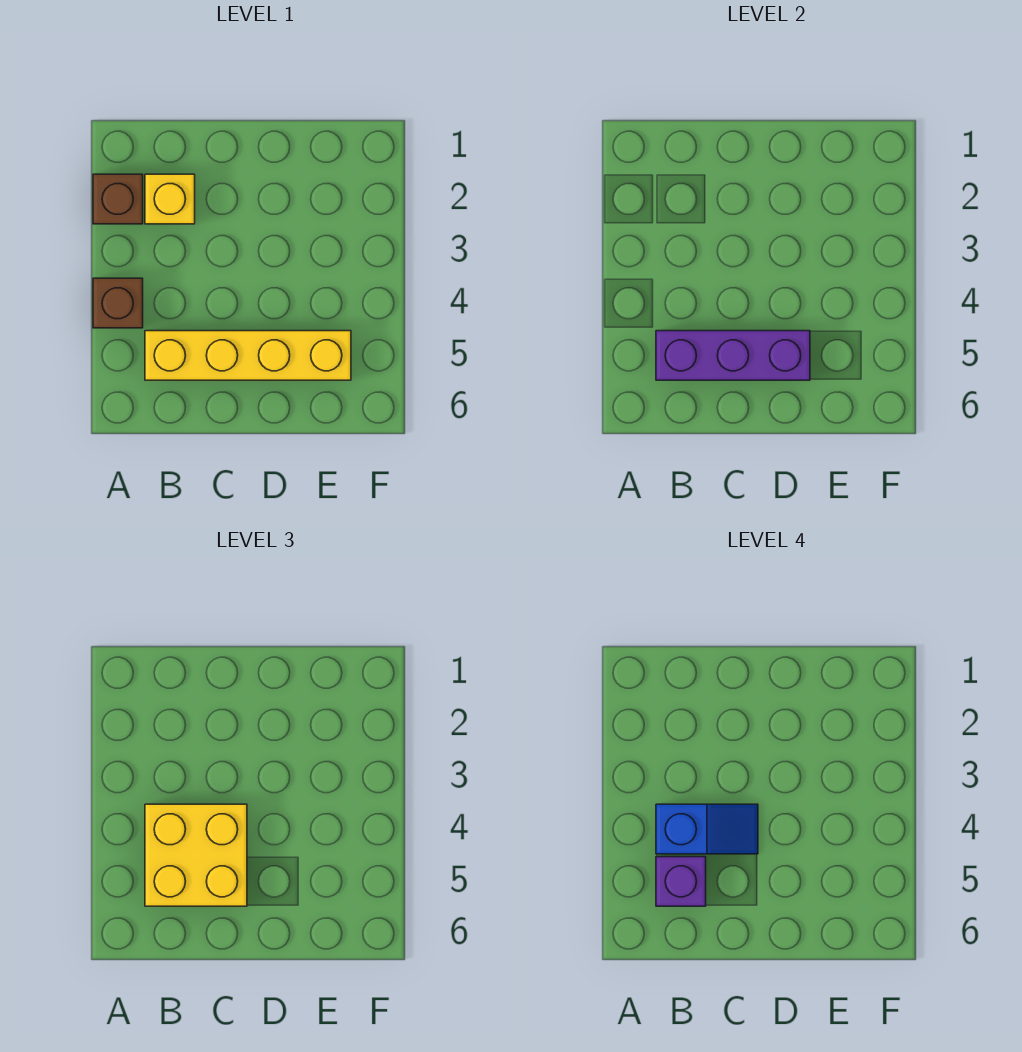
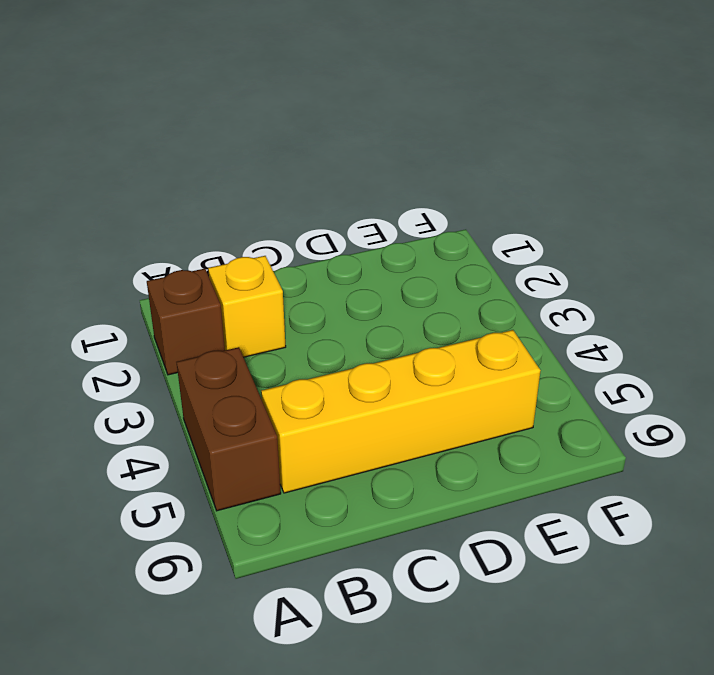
brown 1x2 brick [177,347,281,511] -> brown 1x1 brick [93,278,143,328]
none -> purple 1x3 brick [656,331,810,380]
none -> yellow 2x2 brick [145,804,247,906]

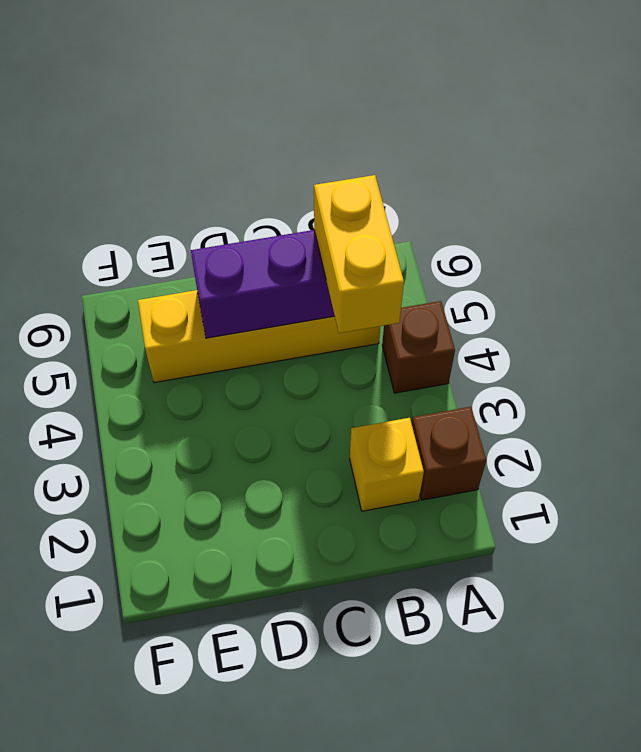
yellow 1x2 brick [314,175,404,333] -> yellow 2x2 brick [145,804,247,906]
none -> blue 1x2 slope [656,804,758,854]
none -> purple 1x1 brick [656,857,706,906]

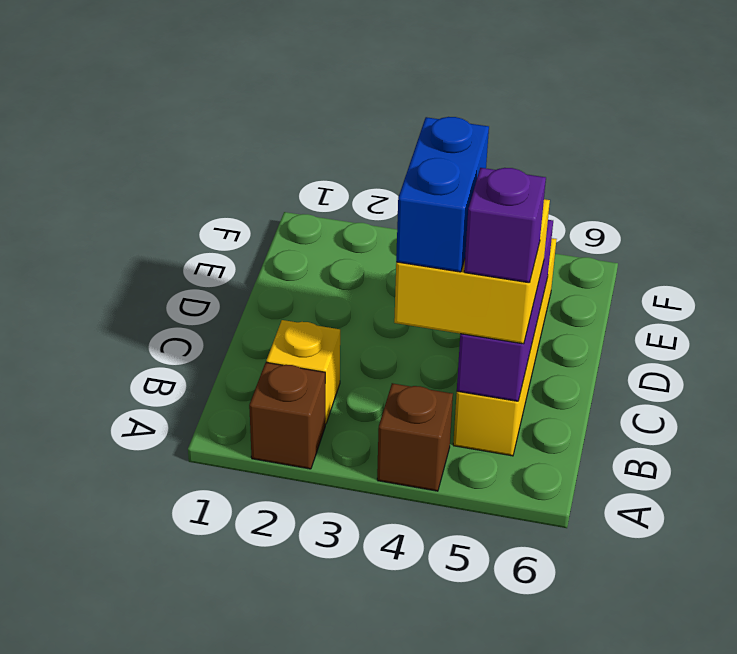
blue 1x2 brick [396,117,489,272] -> blue 1x2 slope [656,804,758,854]

